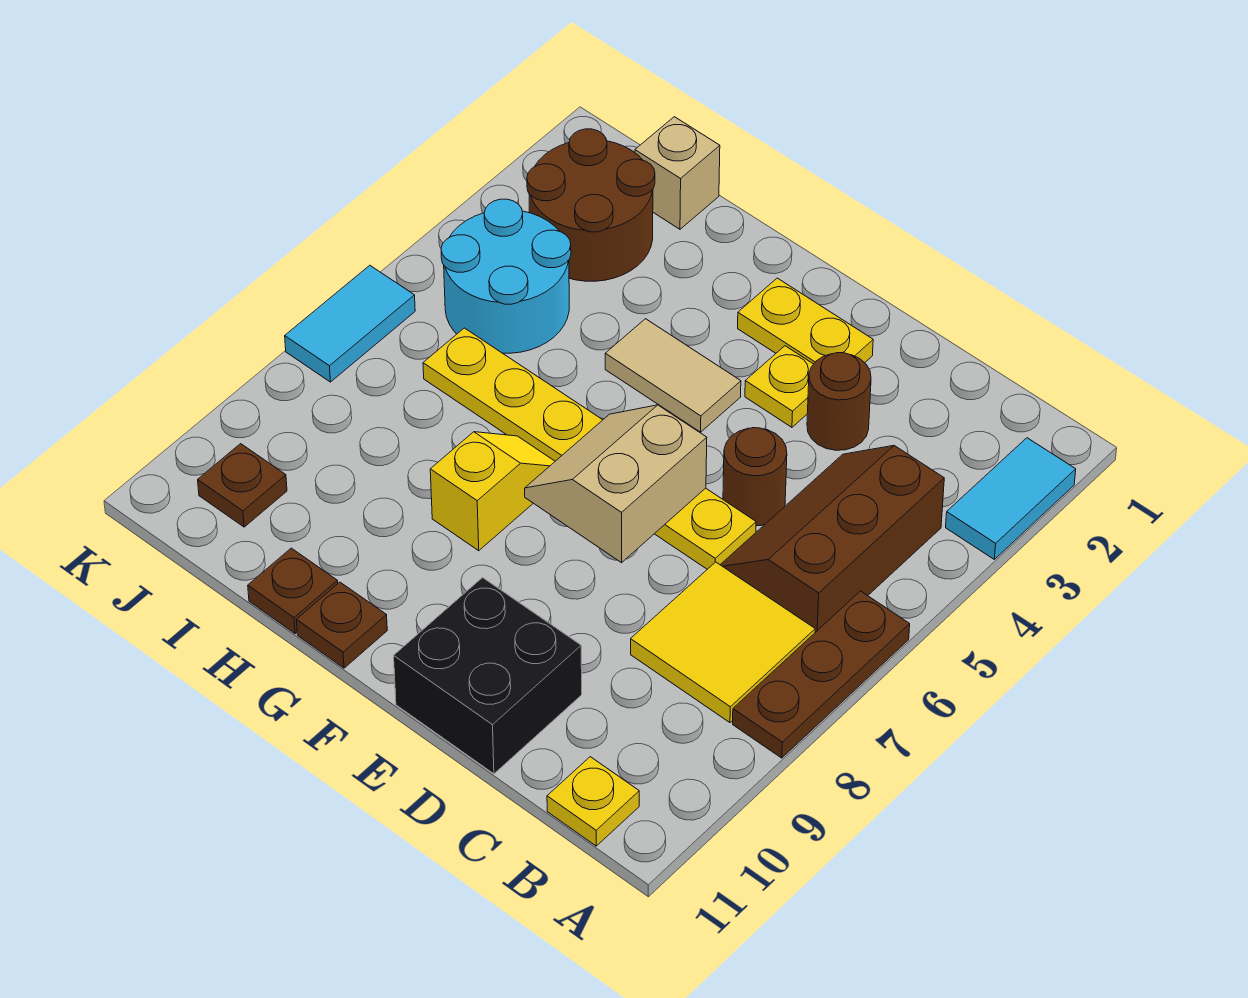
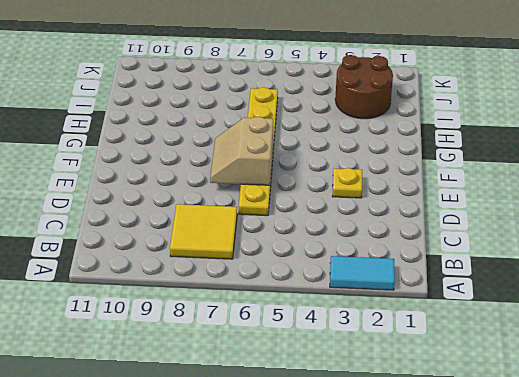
tan 2x2 slope [210,117,273,185] -> tan 2x2 slope turned to [525,405,707,563]
none -> brown 1x3 plate [733,591,910,758]
none -> brown 2x3 slope [720,446,944,632]
none -> yellow 1x1 plate [547,757,639,846]

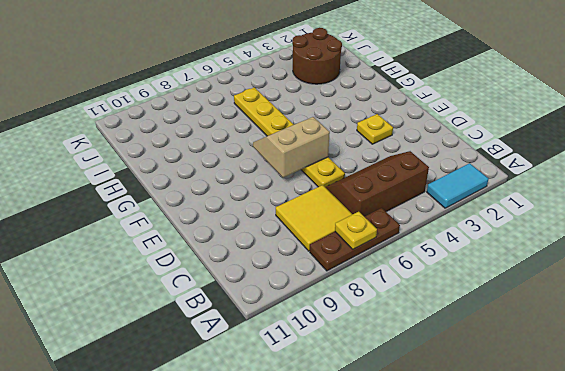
yellow 1x1 plate [335,212,377,249] -> yellow 1x1 plate moved to [547,757,639,846]
none -> brown 1x1 round brick [807,353,871,450]
none -> brown 1x1 round brick [723,428,787,526]
none -> black 2x2 brick [394,578,582,774]

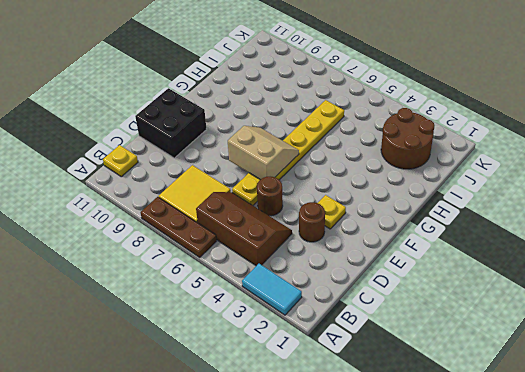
none -> yellow 1x2 plate [738,278,873,364]
none -> tan 1x2 tile [605,319,741,432]
none -> yellow 1x2 slope [430,432,555,551]

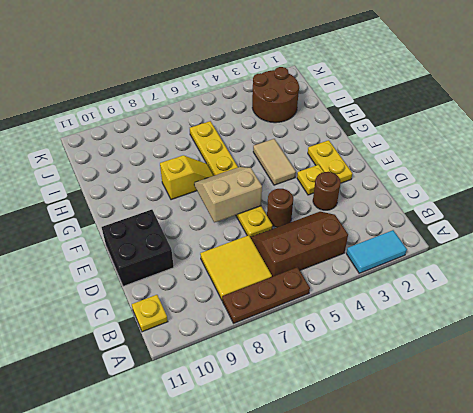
none -> brown 1x1 plate [296,582,387,668]
none -> brown 1x1 plate [248,548,338,634]
none -> tan 1x1 brick [635,117,720,229]

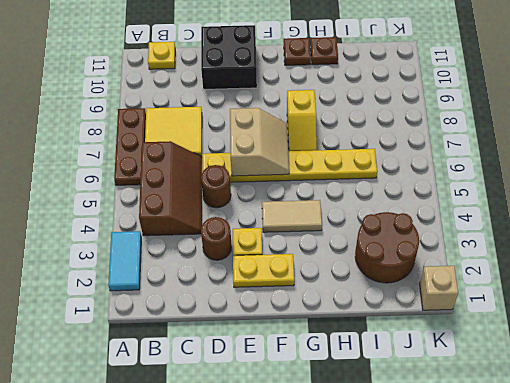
tan 1x1 brick [420,266,458,310] -> tan 1x1 brick moved to [635,117,720,229]
none -> cyan 2x2 round brick [441,199,571,353]
none -> brown 1x1 plate [198,444,287,527]
none -> cyan 1x2 tile [285,265,415,382]

